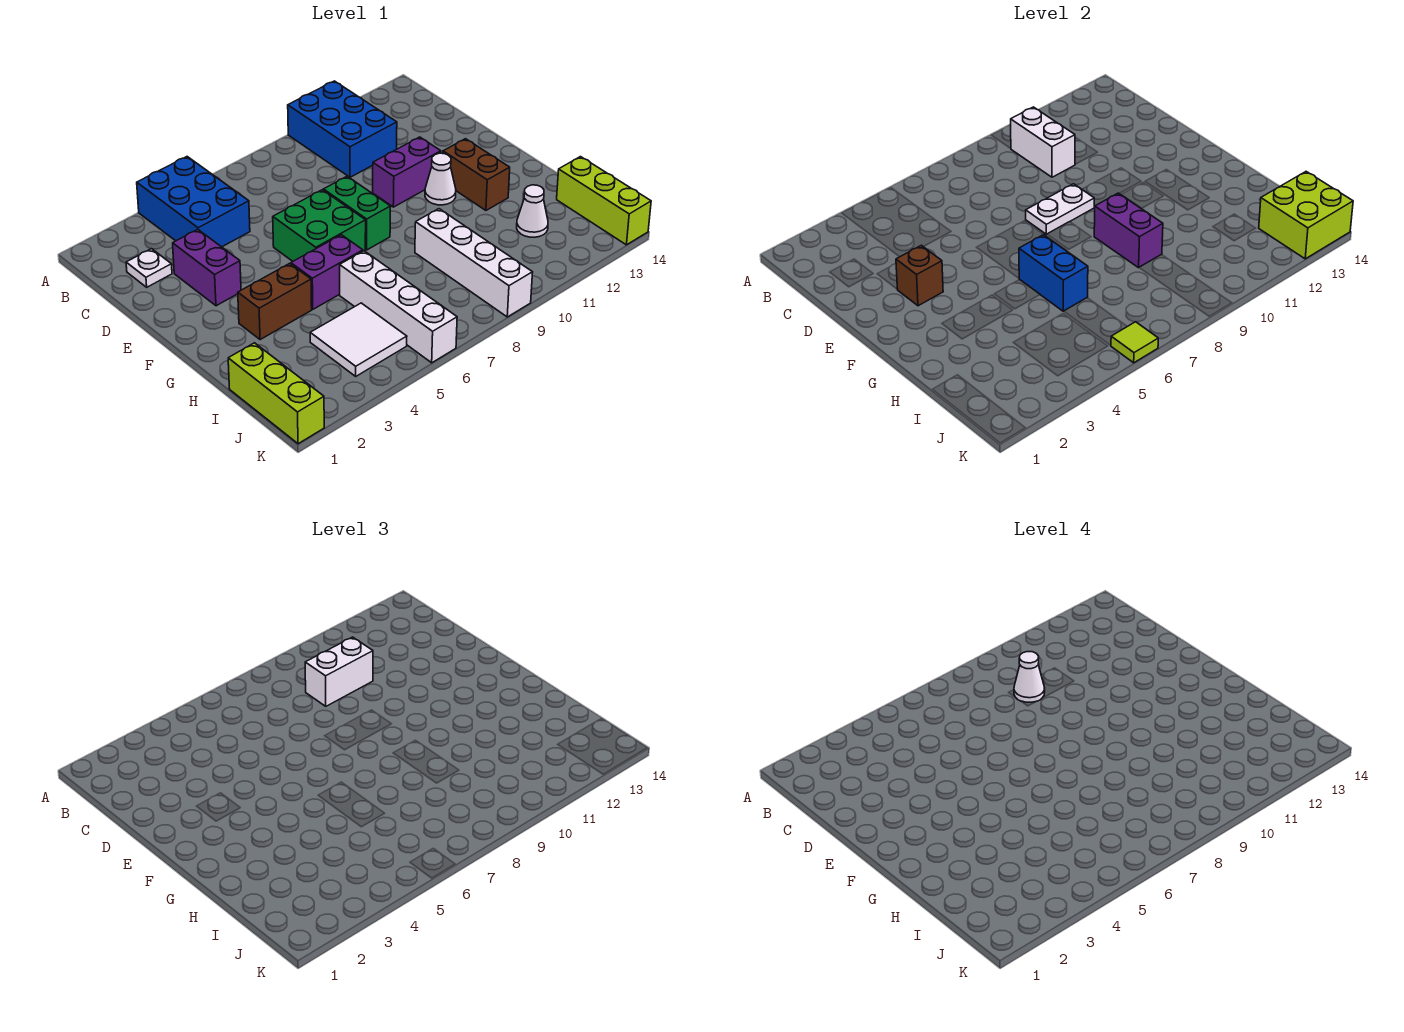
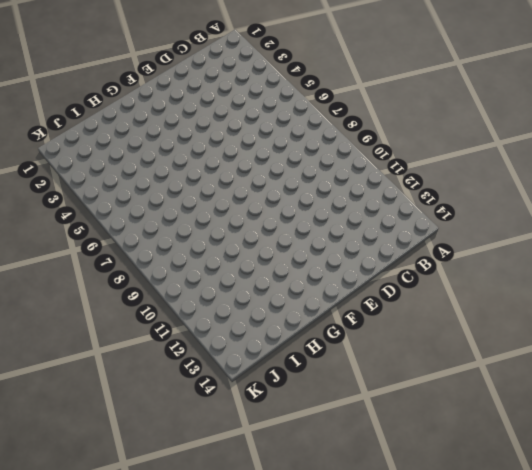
none -> blue 2x3 brick [137,157,250,247]
none -> blue 2x3 brick [288,81,397,177]
none -> white 1x1 plate [126,249,172,287]

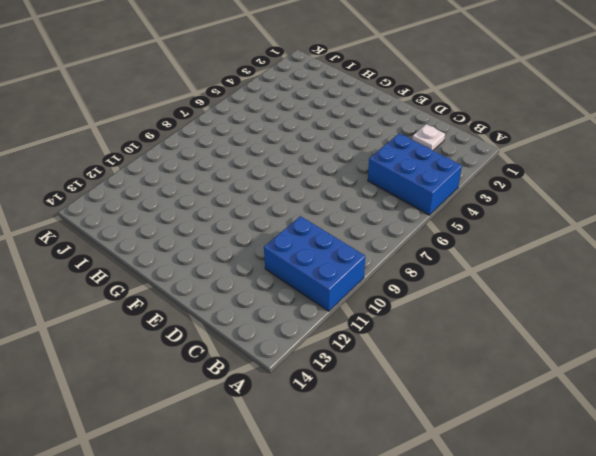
none -> purple 1x2 brick [173,229,241,306]
none -> green 2x2 brick [273,190,366,261]
none -> green 1x2 brick [323,176,391,250]

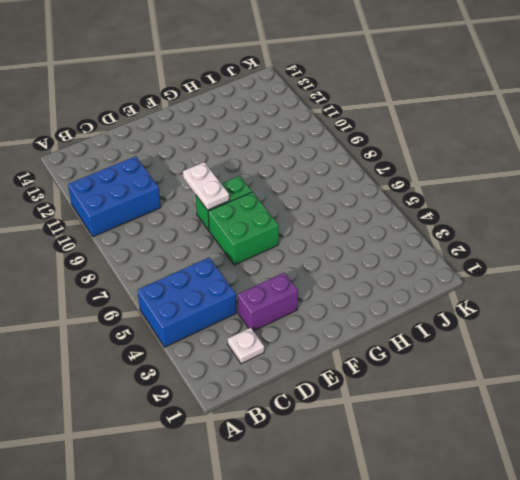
none -> purple 1x2 brick [373,137,441,207]
none -> white 1x1 cone [425,153,456,205]
none -> brown 1x2 brick [443,139,510,210]

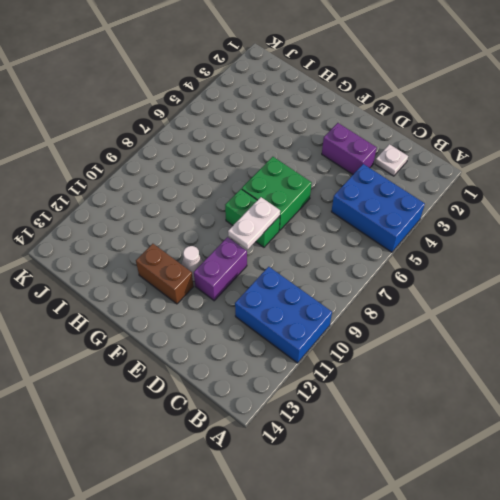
none -> brown 1x2 brick [238,263,312,340]
none -> purple 1x2 brick [291,235,363,309]
none -> white 1x4 brick [340,251,457,363]

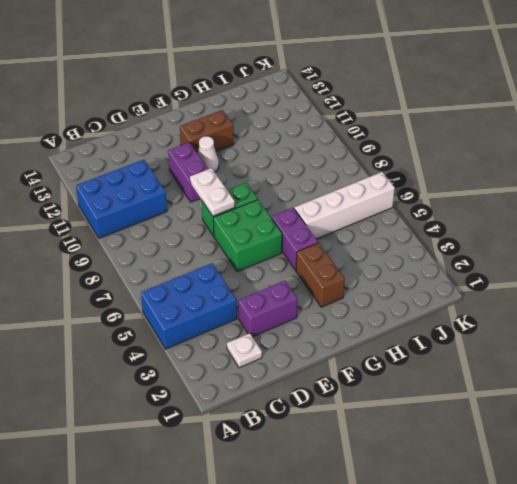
none -> white 1x4 brick [415,209,533,317]
none -> lime 1x3 brick [228,343,324,444]
none -> white 2x2 tile [310,303,407,376]

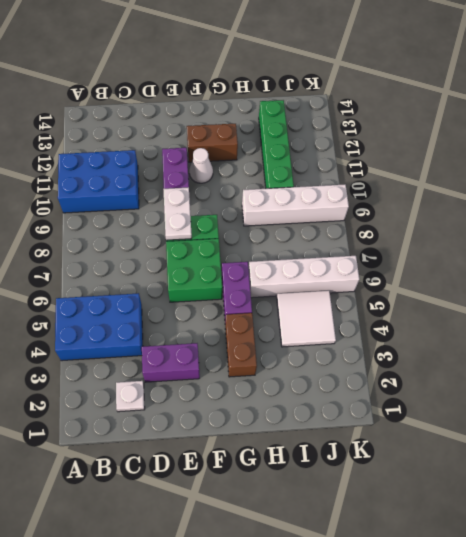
green 1x4 brick [259,100,294,189] -> white 1x1 cone [517,185,548,237]
none -> lime 1x3 brick [228,343,324,444]
none -> lime 1x3 brick [557,157,651,245]
none -> white 1x2 brick [1011,107,1075,177]

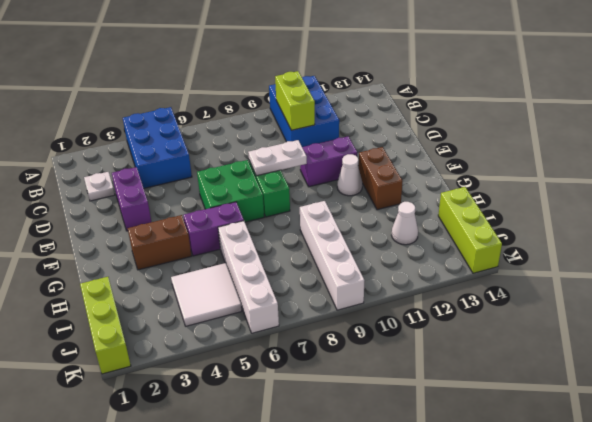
lime 1x2 brick [275,71,315,130] -> white 1x2 brick [1011,107,1075,177]
none -> brown 1x1 brick [896,245,943,306]
none -> blue 1x2 brick [1019,235,1088,311]
none -> purple 1x2 brick [1094,193,1163,268]

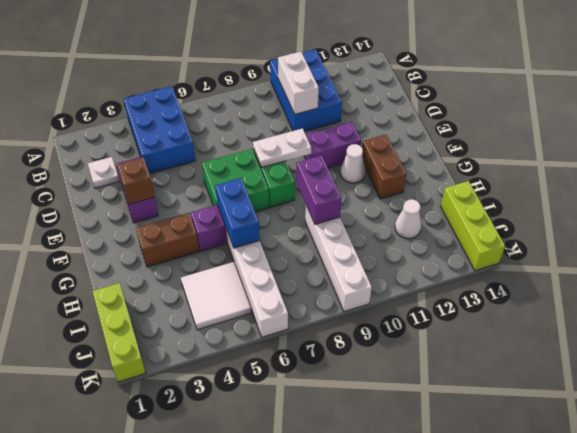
none -> lime 2x2 brick [1259,172,1353,259]
none -> lime 1x1 tile [1111,322,1158,363]
none -> white 1x2 brick [305,637,373,706]

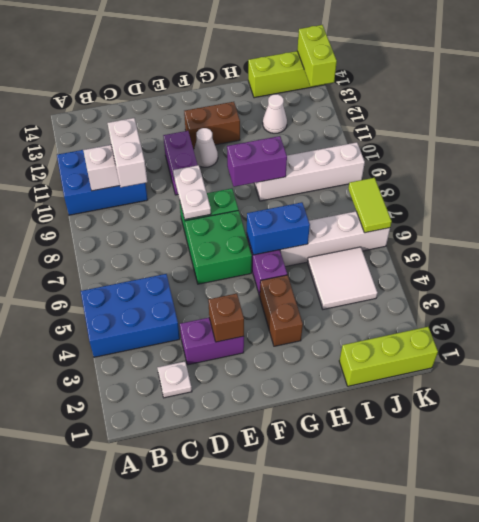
lime 1x2 tile [348,178,392,233] -> lime 1x1 tile [1111,322,1158,363]
lime 1x2 brick [297,25,337,87] -> lime 2x2 brick [1259,172,1353,259]
none -> white 1x1 cone [1014,652,1045,702]

